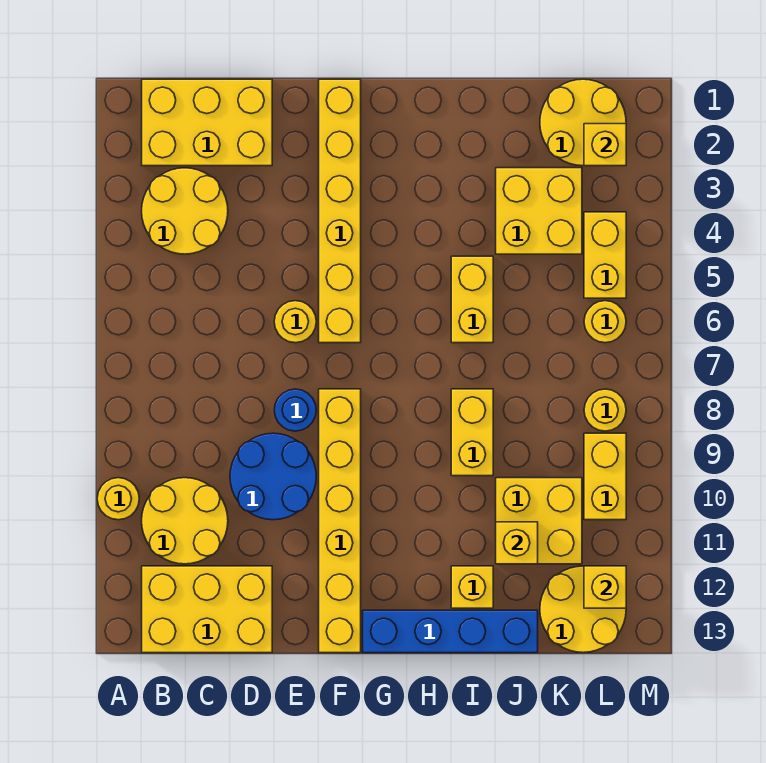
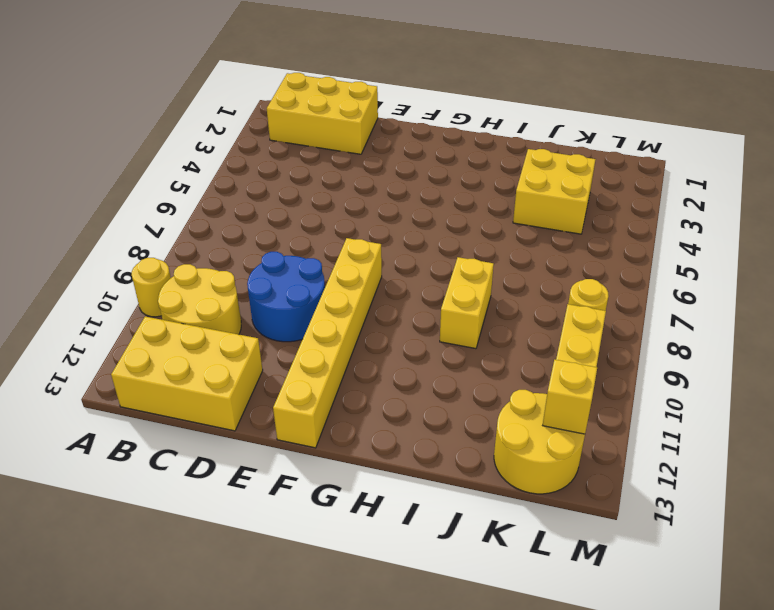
none -> yellow 2x2 round brick [142,168,228,254]
none -> yellow 1x1 round brick [274,301,316,343]
none -> blue 1x1 round brick [274,389,316,431]

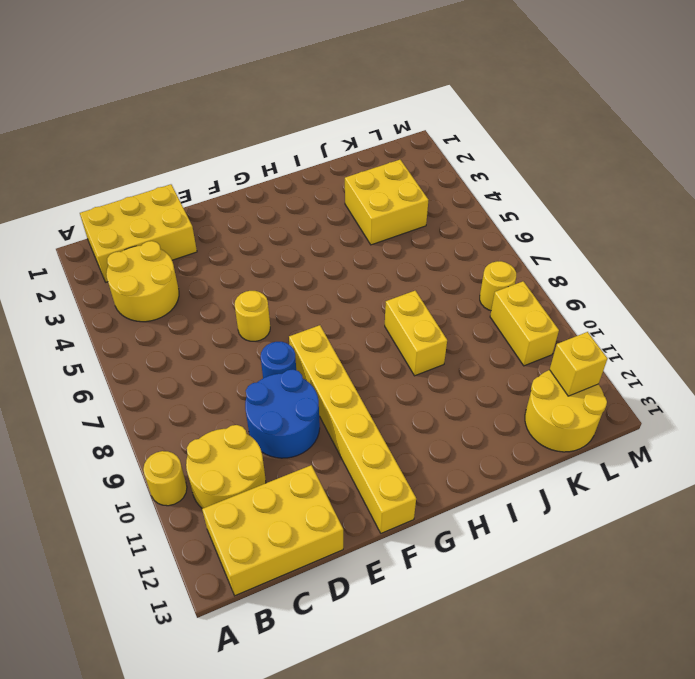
none -> yellow 1x6 brick [319,79,361,343]
none -> blue 1x4 brick [363,610,538,653]
none -> yellow 1x2 brick [451,256,493,343]

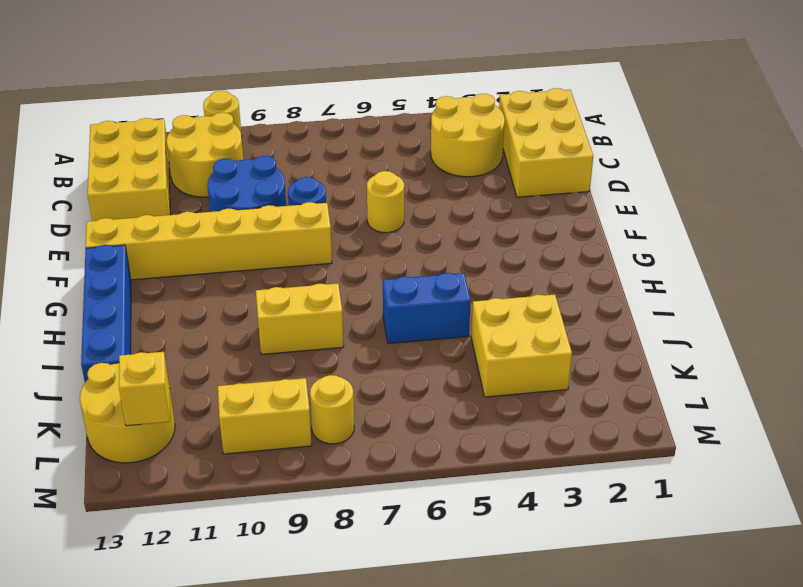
blue 1x2 brick [383,273,470,343] -> yellow 1x2 brick [451,256,493,343]
none -> yellow 1x6 brick [319,79,361,343]
none -> yellow 1x1 brick [451,566,493,608]
none -> yellow 2x2 brick [496,478,582,564]

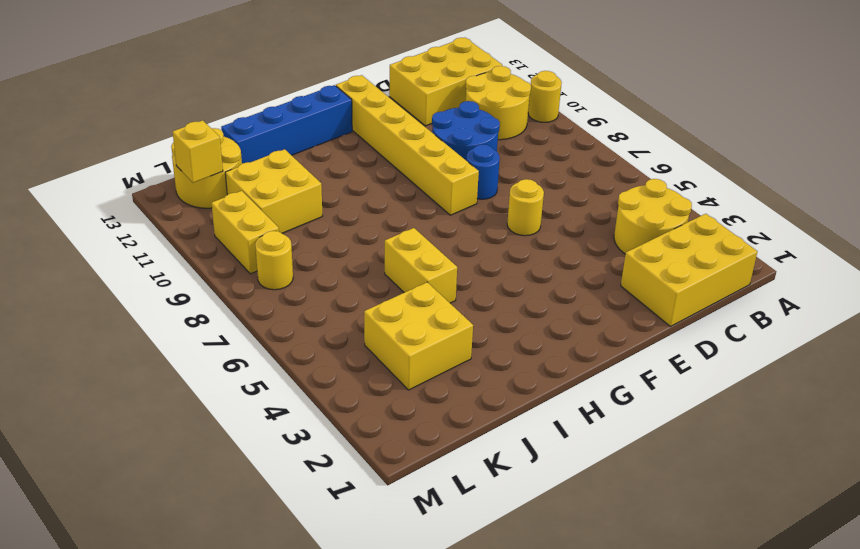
none -> yellow 1x6 brick [319,79,361,343]
none -> yellow 1x2 brick [451,389,493,476]
none -> yellow 1x1 brick [451,566,493,608]

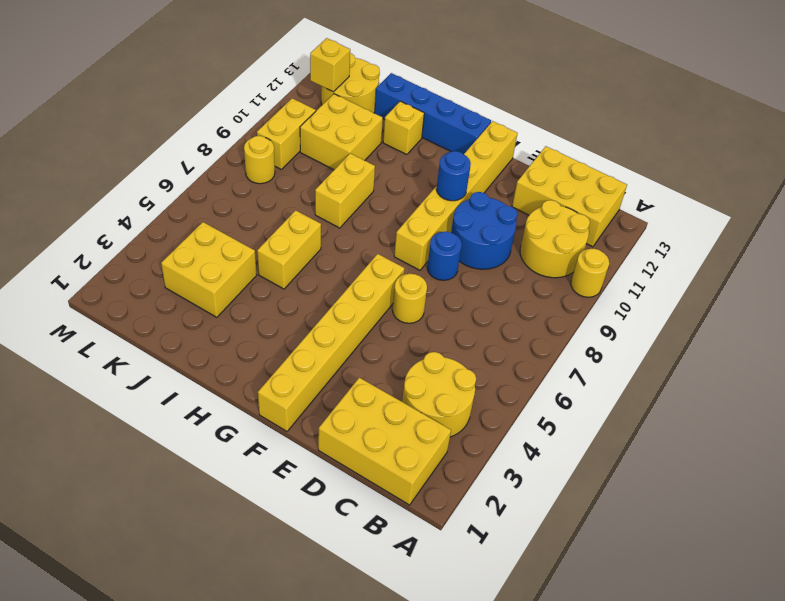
blue 1x1 round brick [436,151,471,201] -> none
none -> yellow 2x2 round brick [540,79,626,166]
none -> yellow 1x2 brick [584,212,626,298]
none -> yellow 1x1 round brick [584,301,626,343]

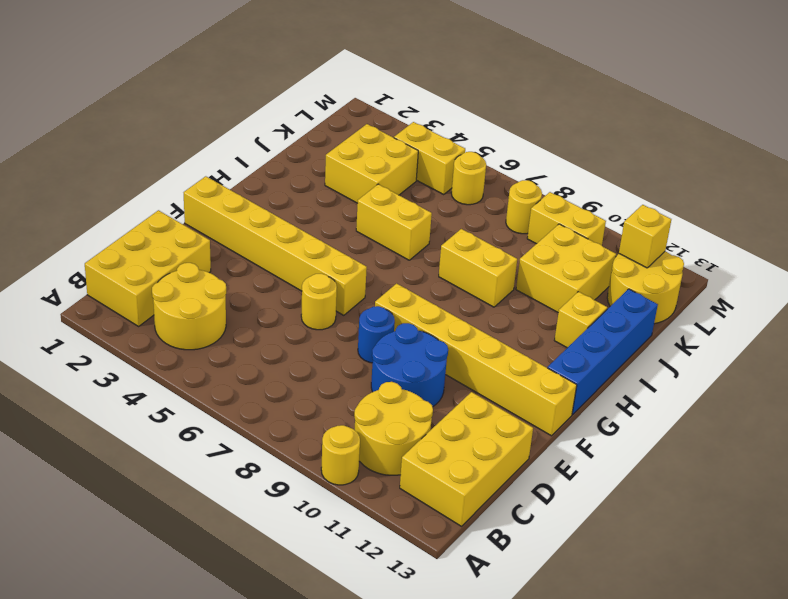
none -> yellow 2x2 round brick [540,79,626,166]
none -> yellow 1x1 brick [496,522,538,564]
none -> yellow 1x1 brick [584,124,626,166]

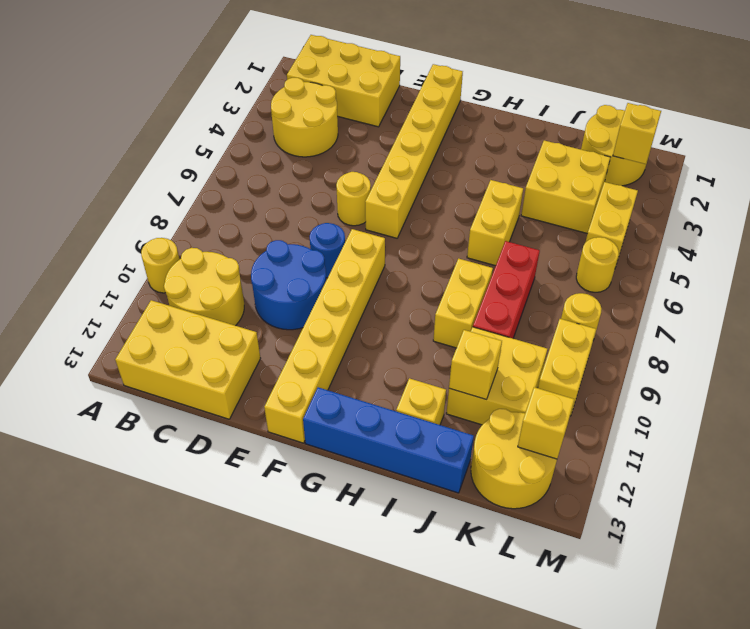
red 1x3 brick [473,241,540,338] -> none

